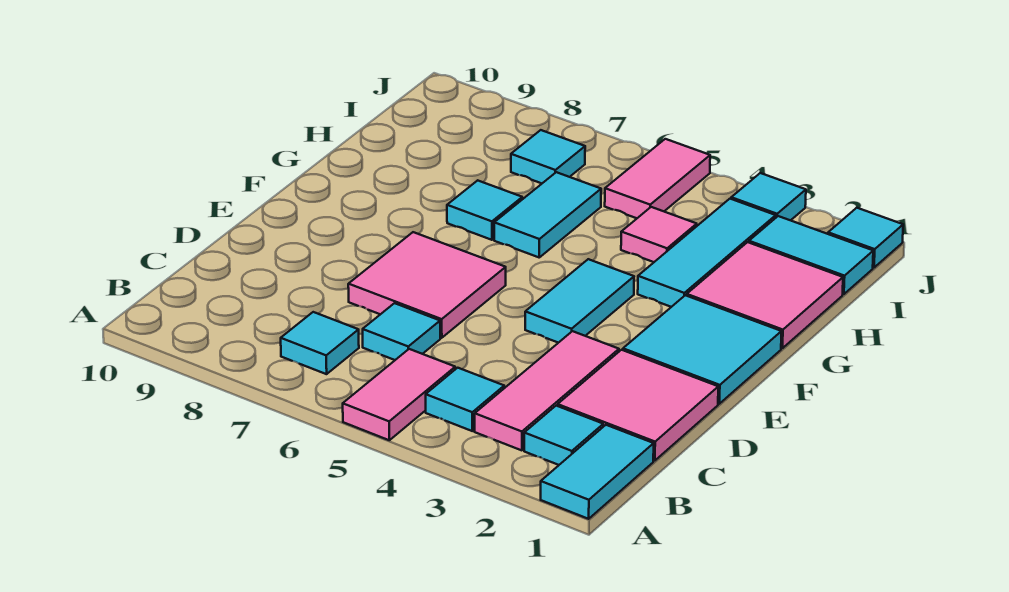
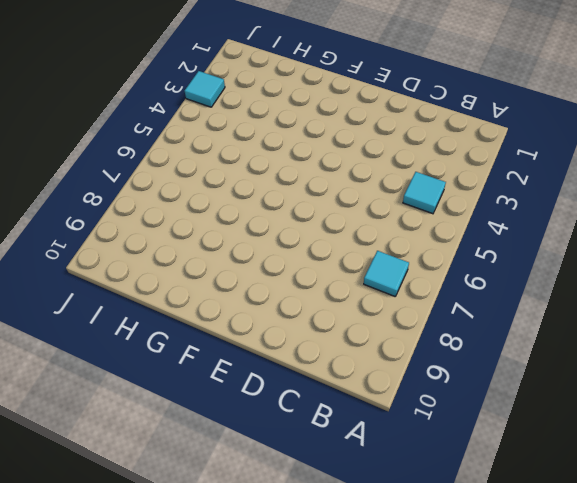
none -> cyan 1x2 tile [541,425,654,519]
none -> pink 1x2 tile [343,349,455,440]
none -> cyan 1x1 tile [524,406,603,465]

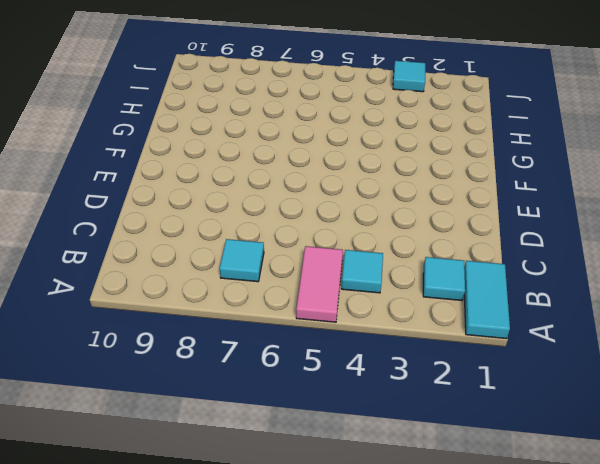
none -> pink 1x3 tile [475,331,619,450]
none -> pink 2x2 tile [558,350,718,461]
none -> cyan 1x1 tile [363,303,440,360]

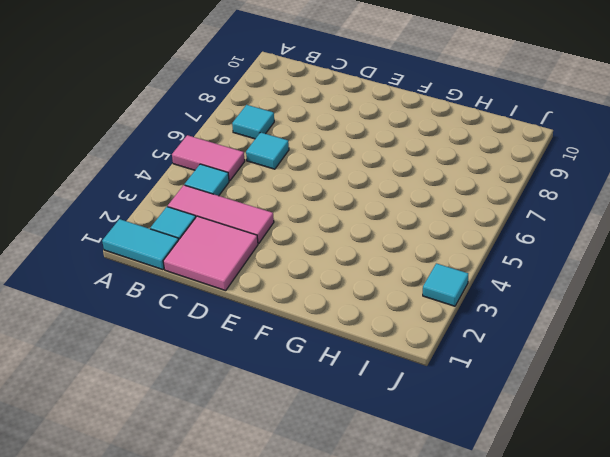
none -> pink 2x2 tile [348,232,506,338]
none -> cyan 2x2 tile [623,295,782,404]
none -> cyan 1x2 tile [525,259,634,343]

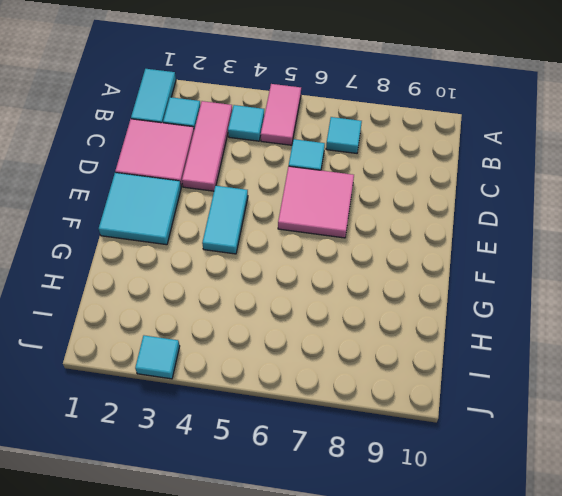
none -> pink 2x2 tile [687,242,843,348]
none -> cyan 1x3 tile [638,199,776,307]
none -> cyan 1x2 tile [494,172,601,257]

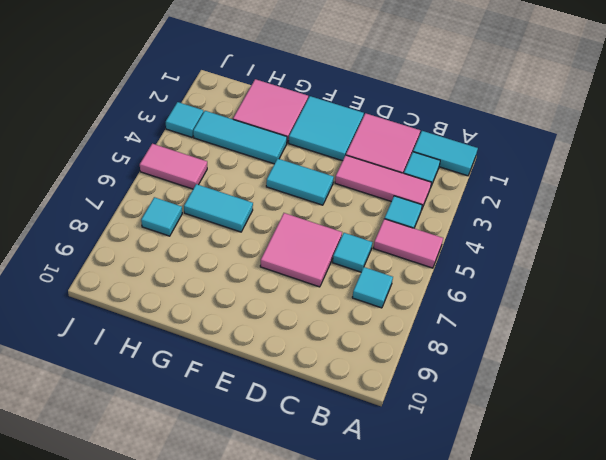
none -> cyan 1x1 tile [447,180,522,240]
none -> pink 1x1 tile [621,207,697,262]
none -> cyan 1x2 tile [749,216,873,294]

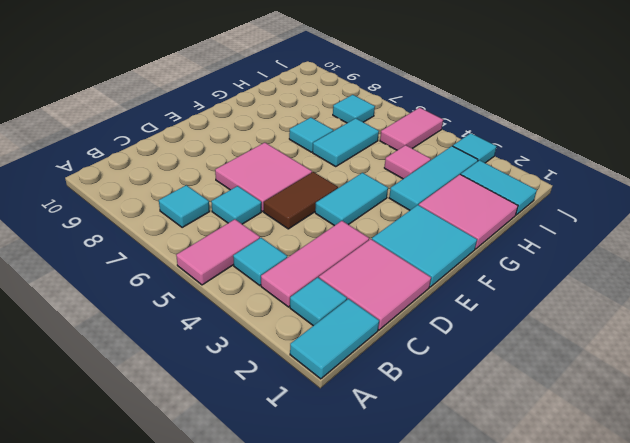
brown 1x2 tile [264,172,338,229] -> none
none -> cyan 1x1 tile [828,208,903,268]

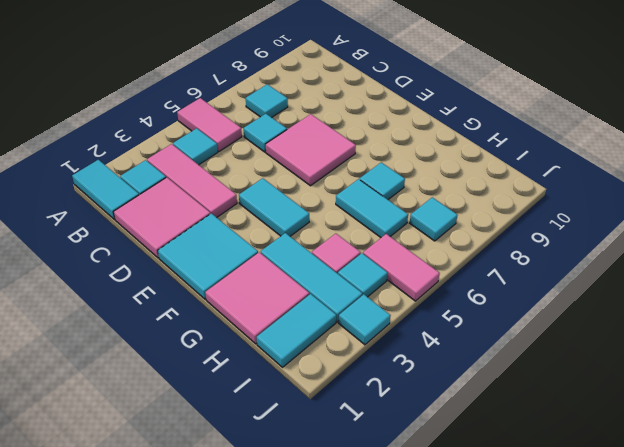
cyan 1x1 tile [338,253,388,297] -> cyan 1x1 tile moved to [828,208,903,268]

